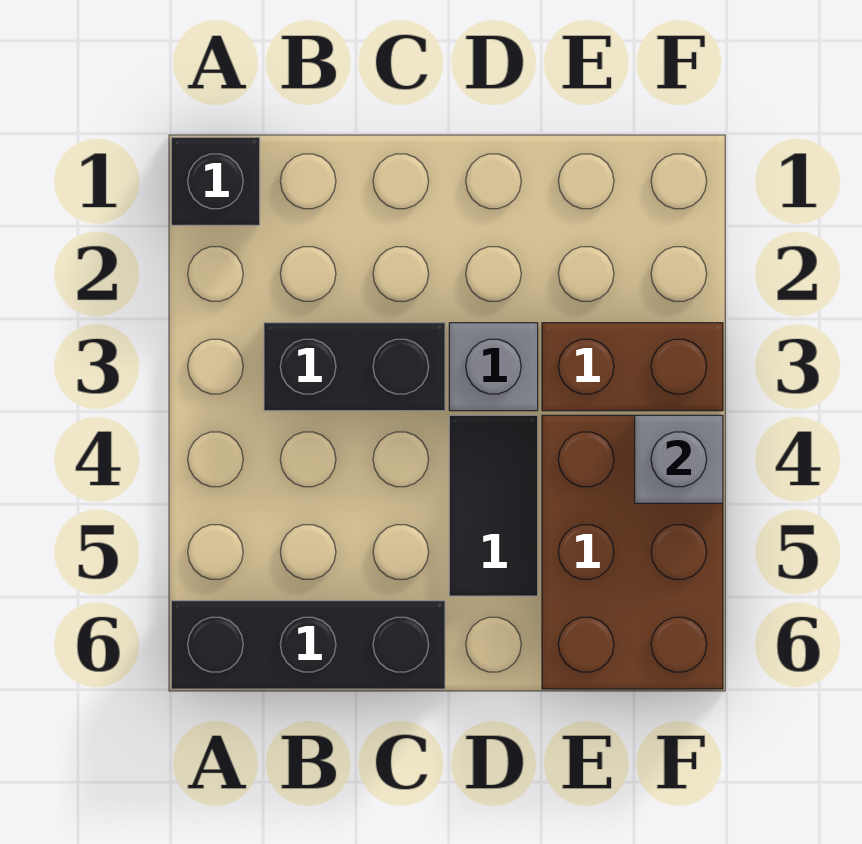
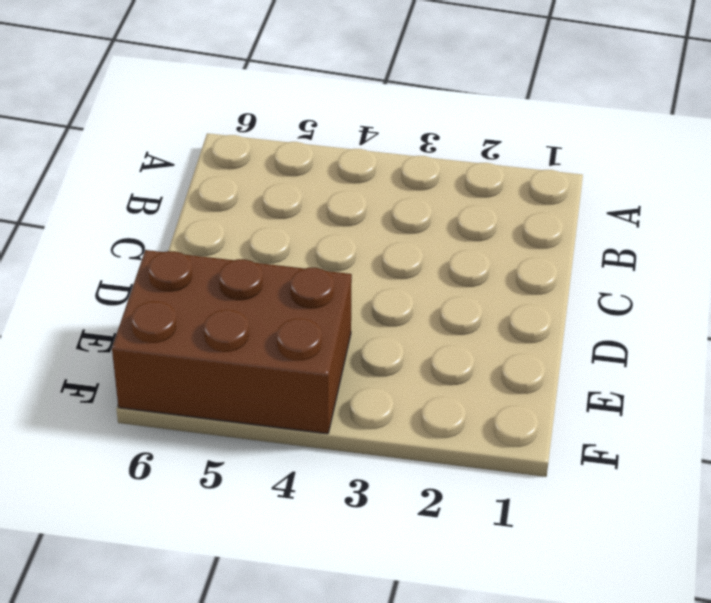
none -> black 1x1 brick [171,137,260,225]
none -> black 1x3 brick [171,601,445,689]

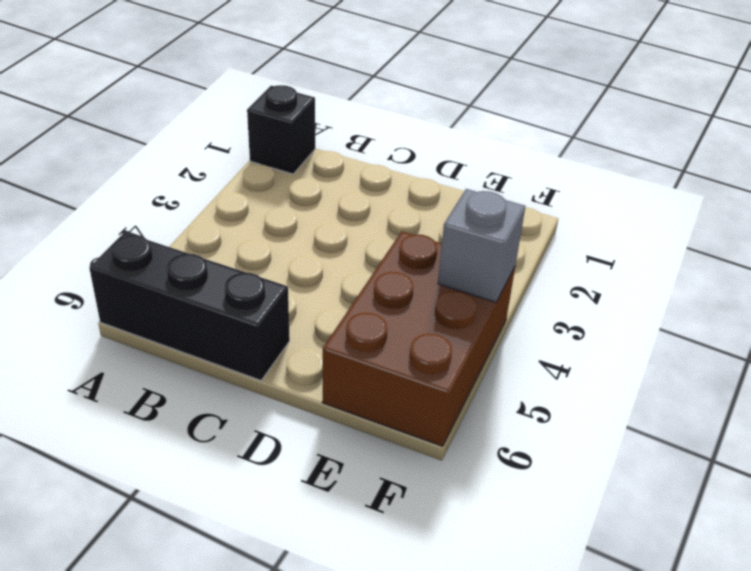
none -> black 1x2 brick [264,323,445,411]
none -> grey 1x1 brick [449,323,538,411]

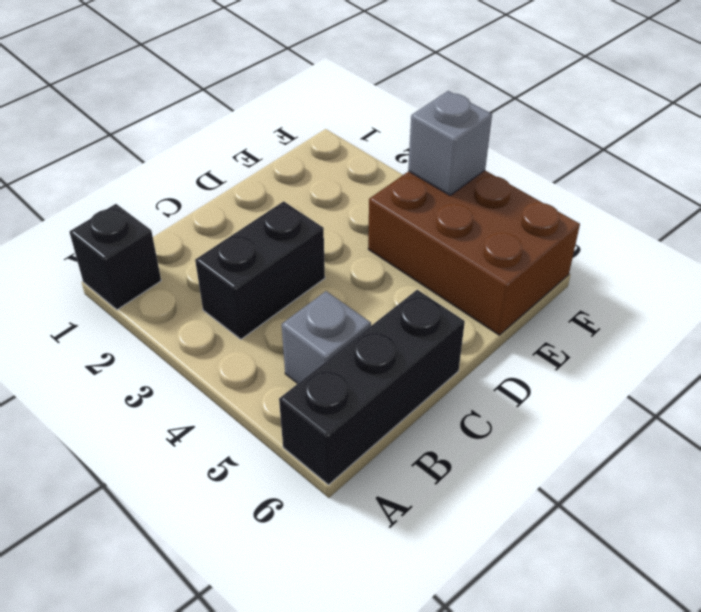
grey 1x1 brick [282,291,371,383] -> grey 1x1 brick moved to [449,323,538,411]
none -> black 1x2 tile [449,415,538,596]
none -> brown 1x2 brick [542,323,723,411]

